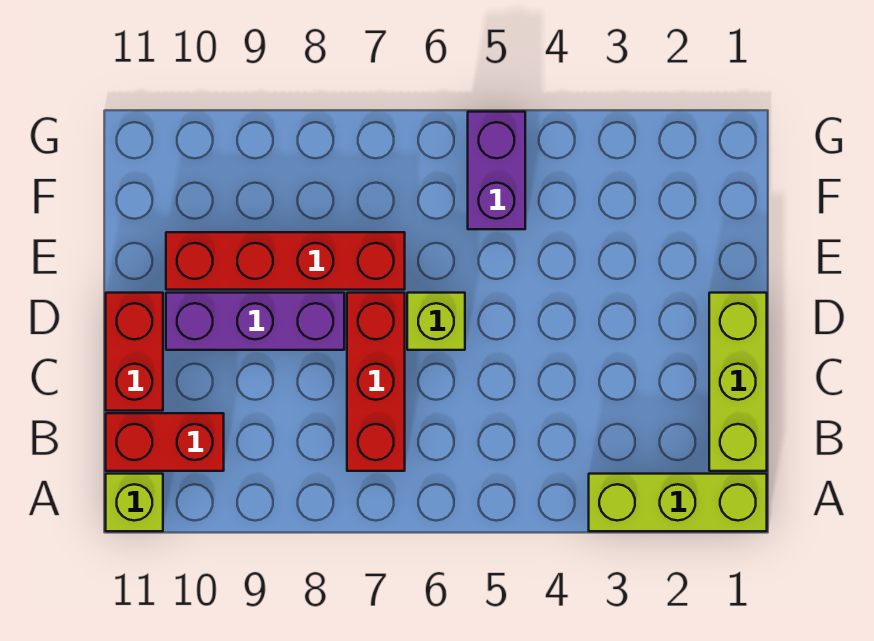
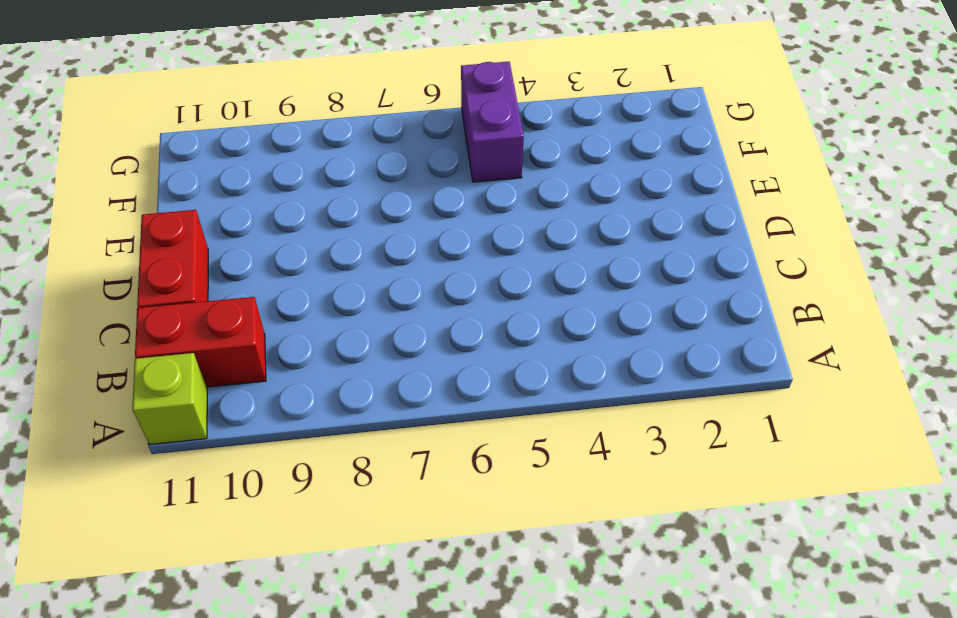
none -> lime 1x3 brick [589,474,767,531]
none -> lime 1x3 brick [709,293,767,471]

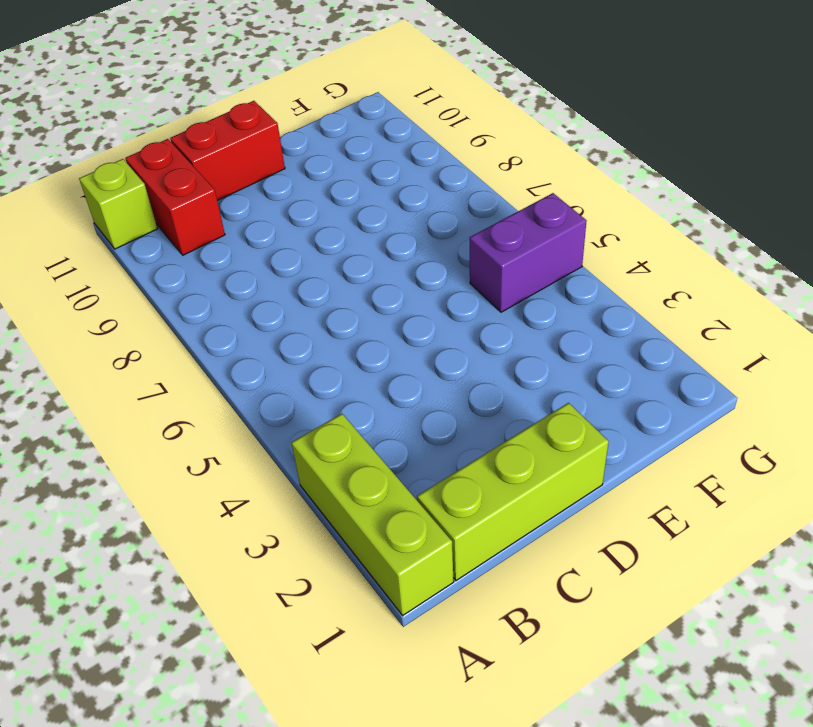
none -> red 1x3 brick [347,293,405,471]
none -> lime 1x1 brick [407,293,465,350]

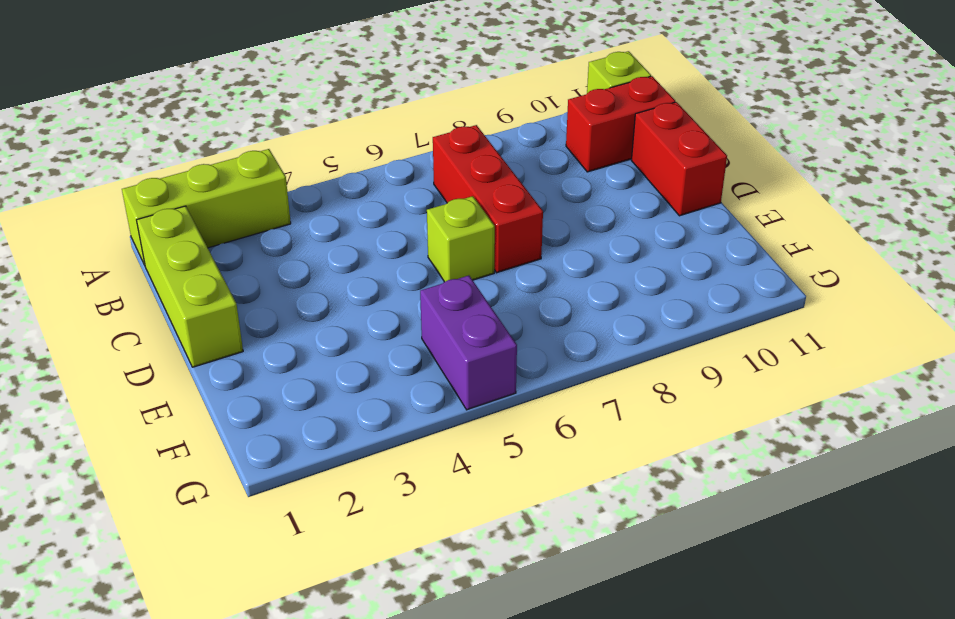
none -> purple 1x3 brick [166,293,344,350]
none -> red 1x4 brick [166,232,405,290]

